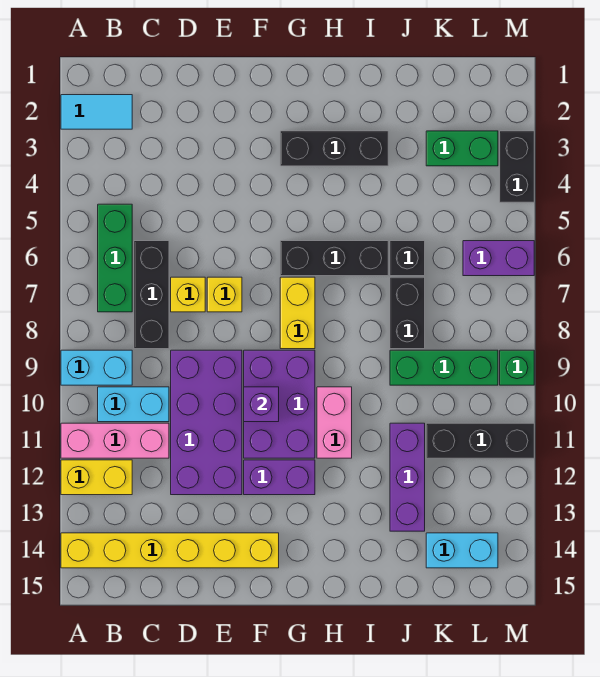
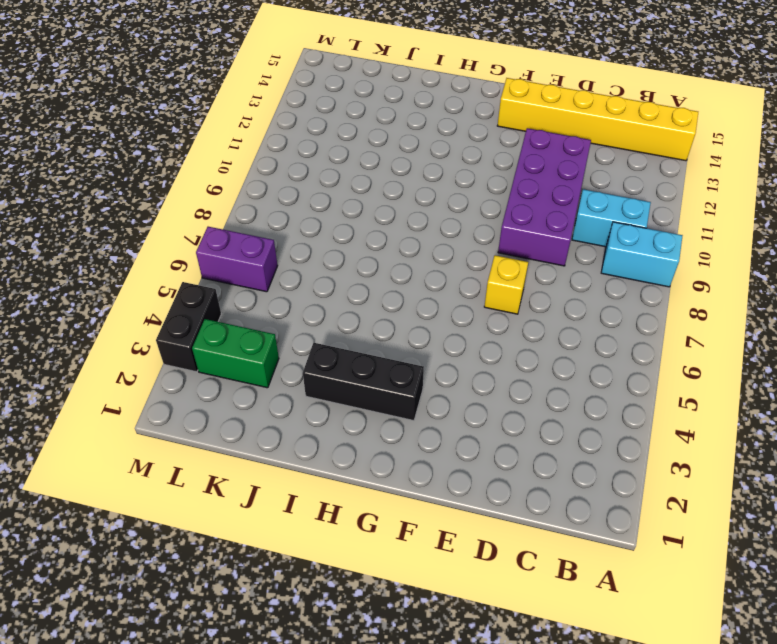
none -> cyan 1x2 tile [61,95,132,129]
none -> pink 1x3 brick [61,423,169,458]
none -> yellow 1x2 brick [61,460,132,495]

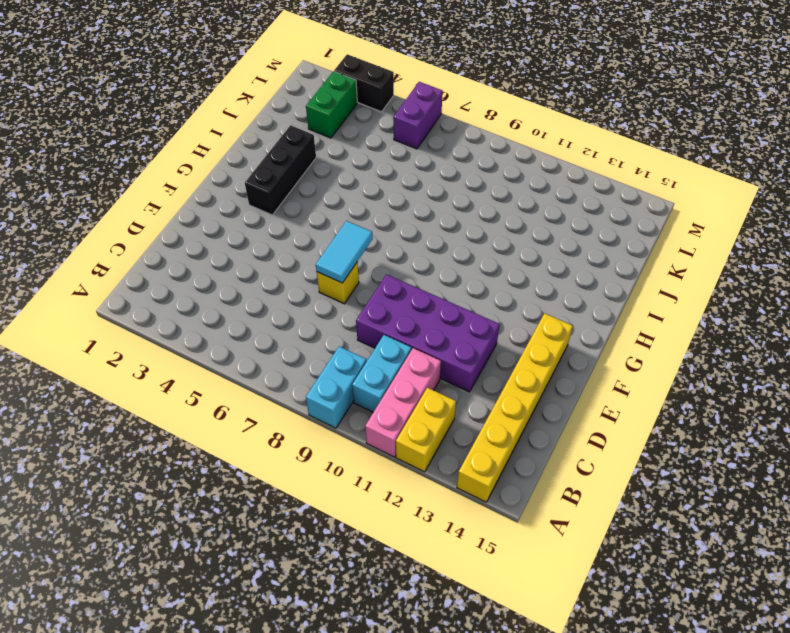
cyan 1x2 tile [316,221,373,283] -> cyan 1x2 tile moved to [61,95,132,129]
none -> green 1x3 brick [98,204,132,312]
none -> black 1x3 brick [134,241,169,349]
none -> yellow 1x1 brick [171,277,205,312]

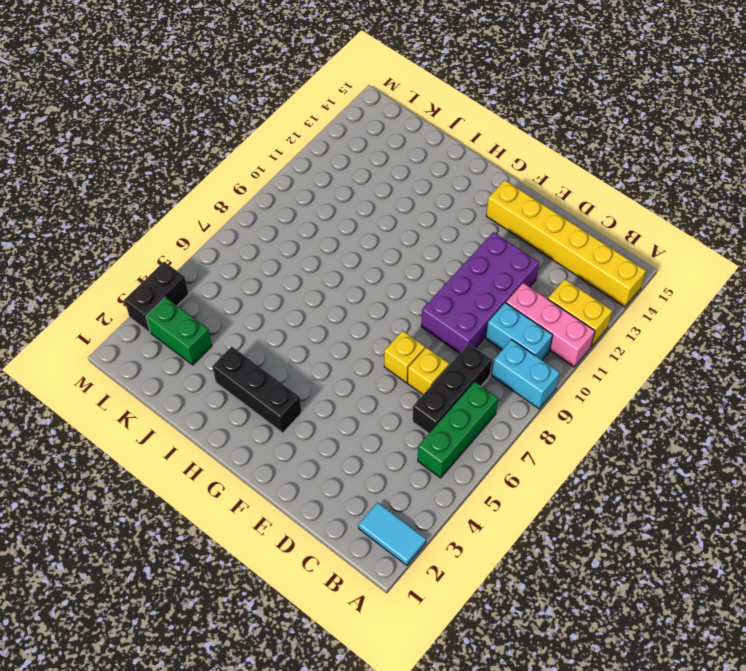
none -> purple 2x3 brick [244,350,315,458]
none -> purple 1x2 brick [244,460,315,495]
none -> black 1x3 brick [280,241,388,276]

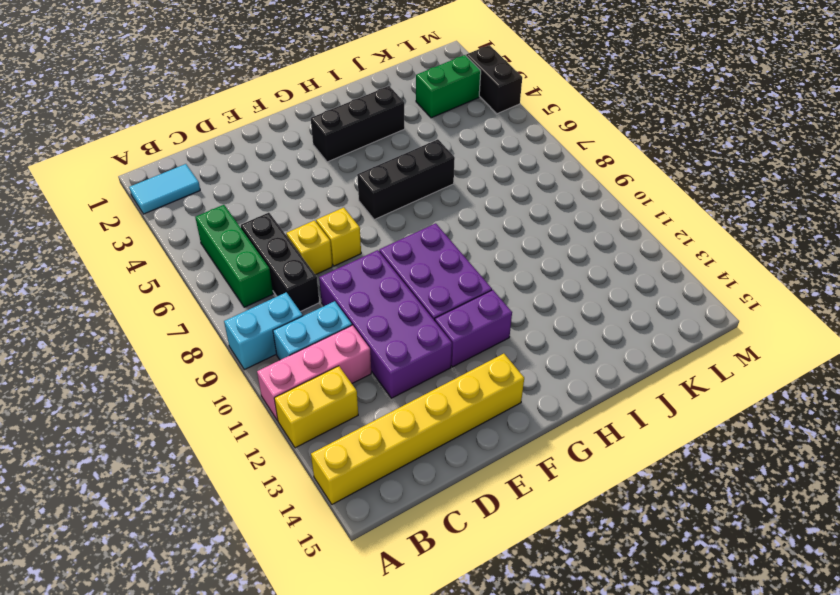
none -> yellow 1x2 brick [280,277,315,349]
none -> pink 1x2 brick [317,387,352,458]
none -> black 1x1 brick [390,241,425,276]

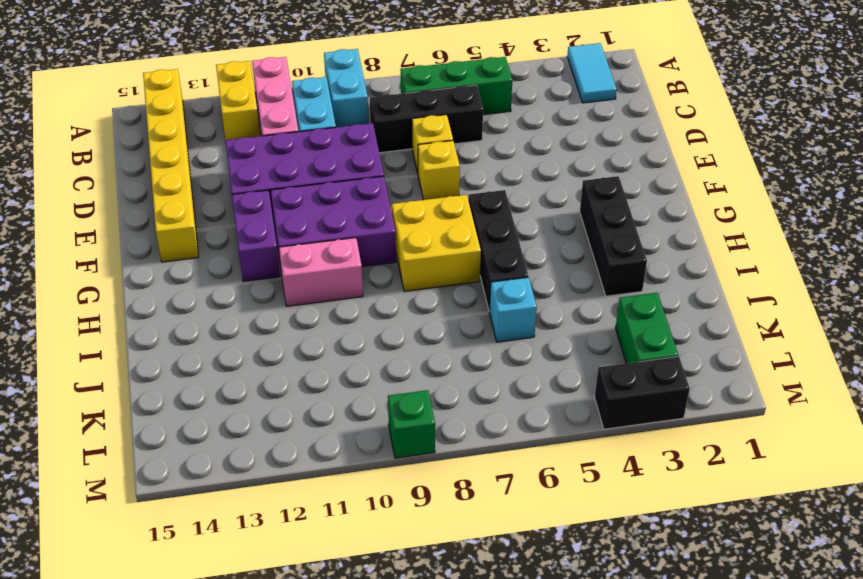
yellow 2x2 brick [392,195,481,291] -> yellow 1x2 brick [280,277,315,349]
cyan 1x1 brick [489,277,537,342] -> black 1x1 brick [390,241,425,276]
none -> black 1x2 brick [390,277,425,349]
none -> green 1x3 brick [390,350,498,385]
none -> purple 1x3 brick [390,423,425,531]

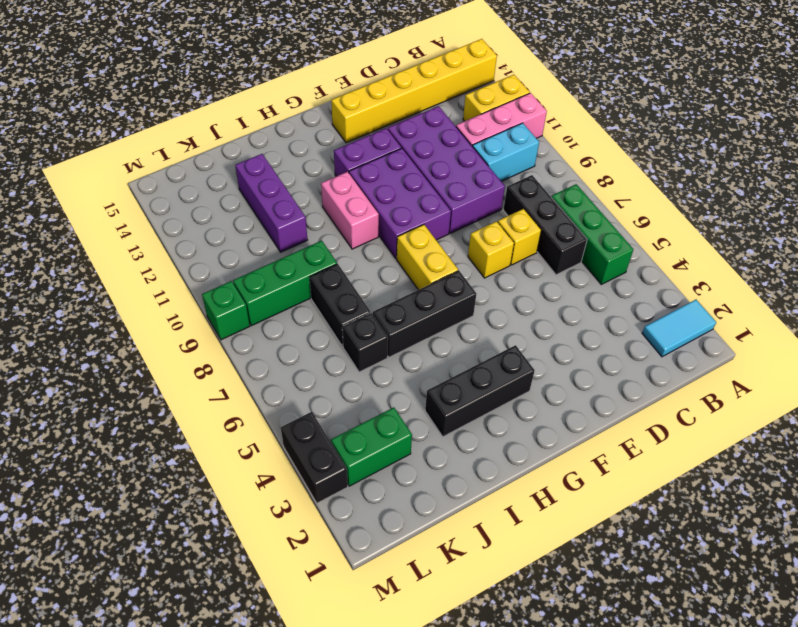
none -> cyan 1x2 brick [61,350,132,385]
none -> black 1x3 brick [426,423,534,458]
none -> cyan 1x2 brick [426,533,498,568]

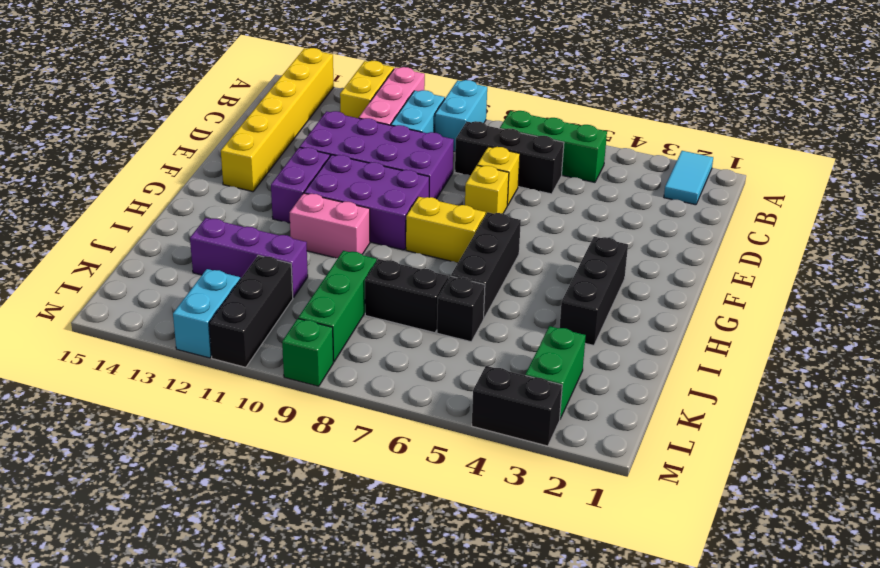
cyan 1x2 brick [173,269,240,358] -> cyan 1x2 brick moved to [426,533,498,568]
none -> purple 1x2 brick [463,241,534,276]
none -> purple 1x1 brick [244,387,279,422]

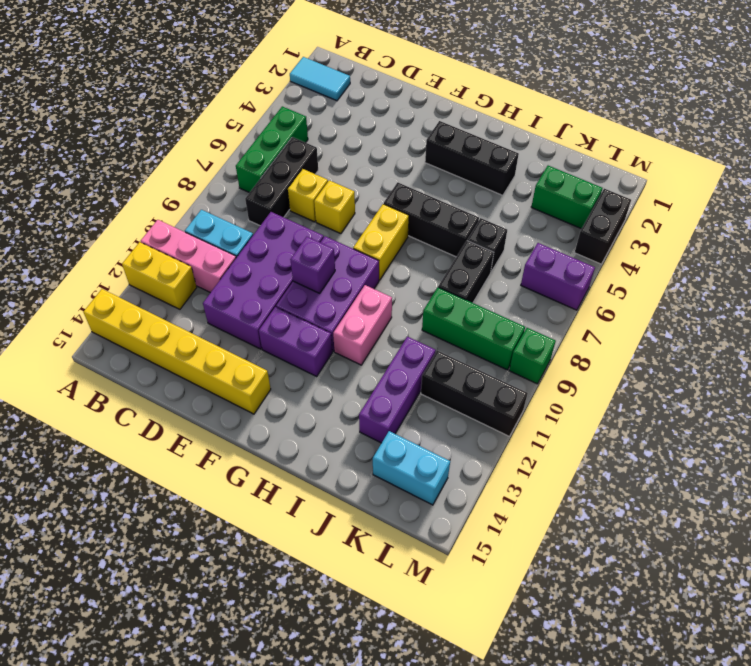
none -> cyan 1x2 brick [61,350,132,385]

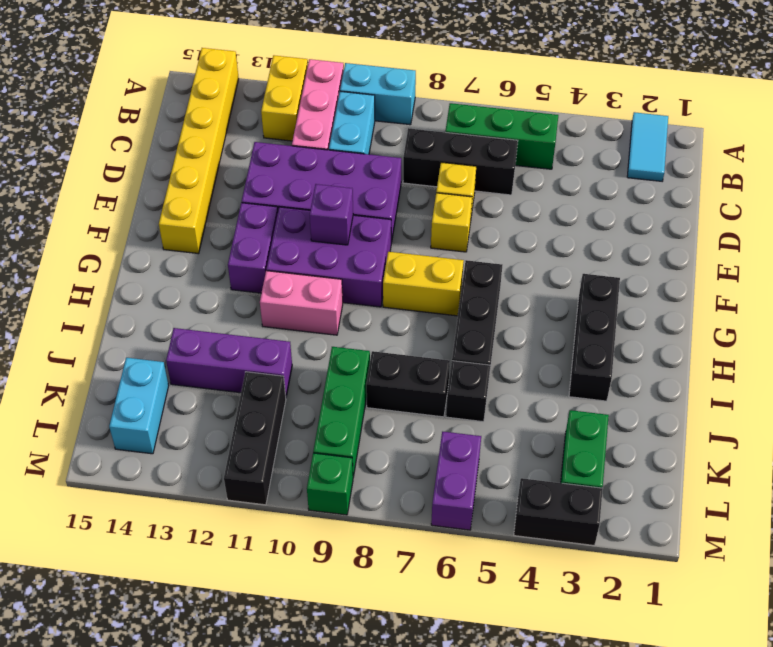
cyan 1x2 brick [340,63,416,125] -> cyan 1x2 brick turned to [61,350,132,385]

